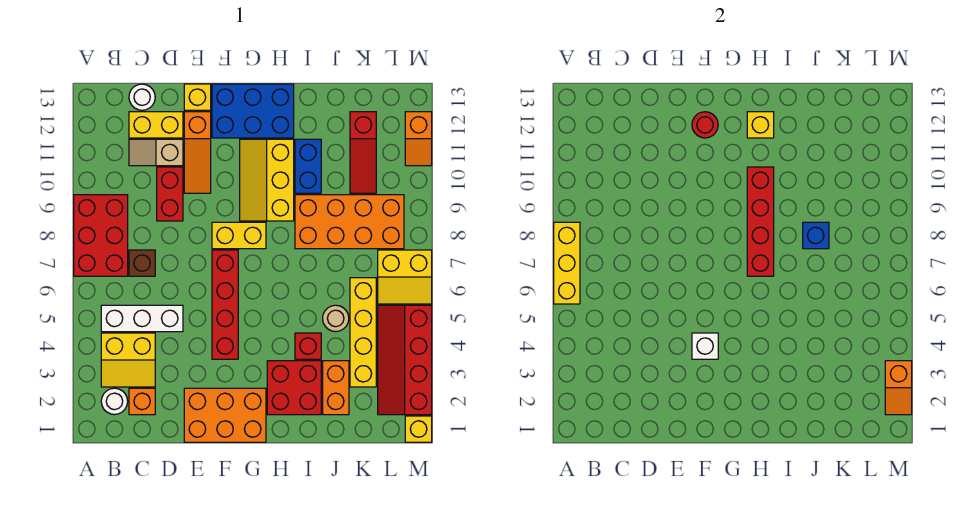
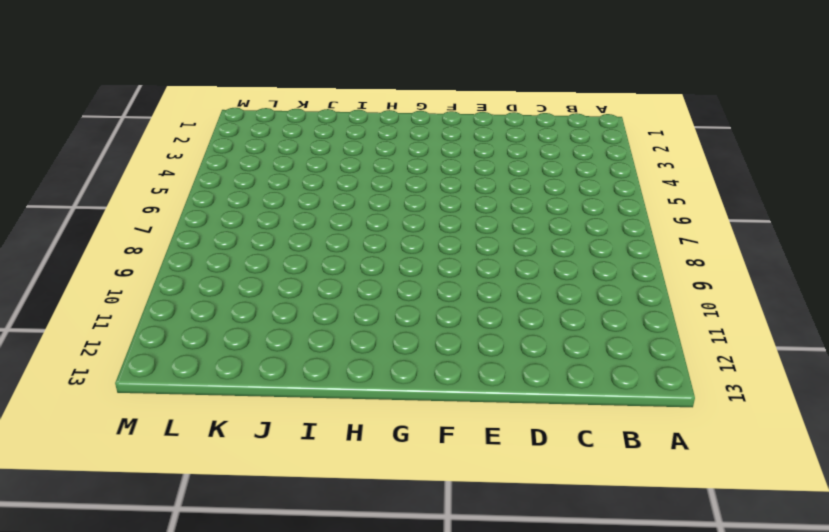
none -> red 2x3 brick [74,195,128,276]
none -> white 1x1 round brick [101,388,128,415]
none -> yellow 2x2 slope [101,333,155,387]
none -> white 1x3 brick [101,305,183,332]

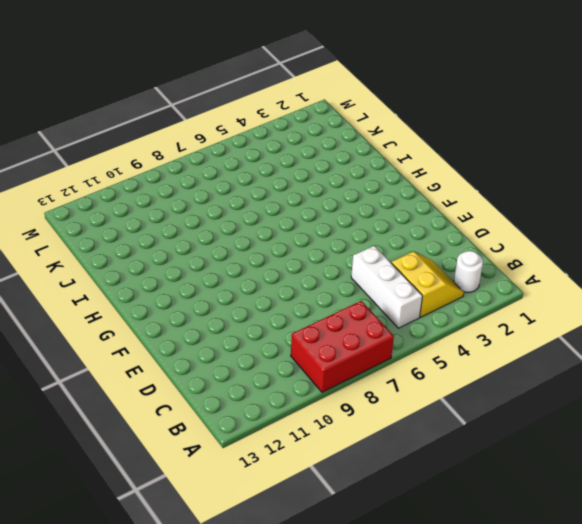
none -> orange 1x1 brick [129,388,155,415]
none -> brown 1x1 brick [129,250,155,276]
none -> tan 1x2 slope [129,139,183,166]
none -> yellow 1x2 brick [129,112,183,138]

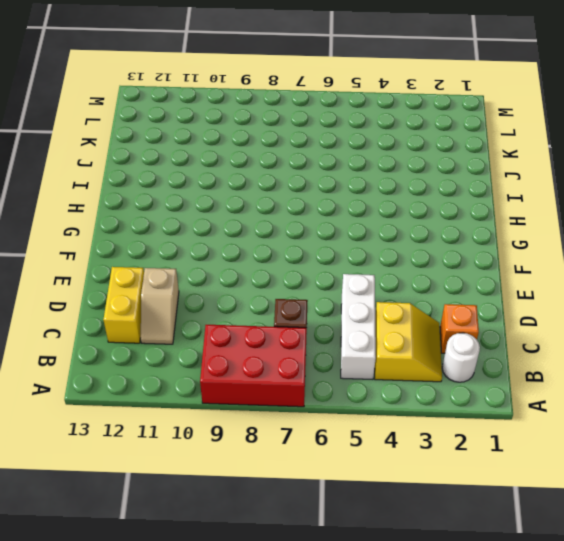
none -> white 1x1 round brick [129,84,155,110]
none -> red 1x2 brick [157,167,183,221]
none -> orange 2x3 brick [184,388,266,442]
none -> orange 1x3 slope [184,112,211,193]

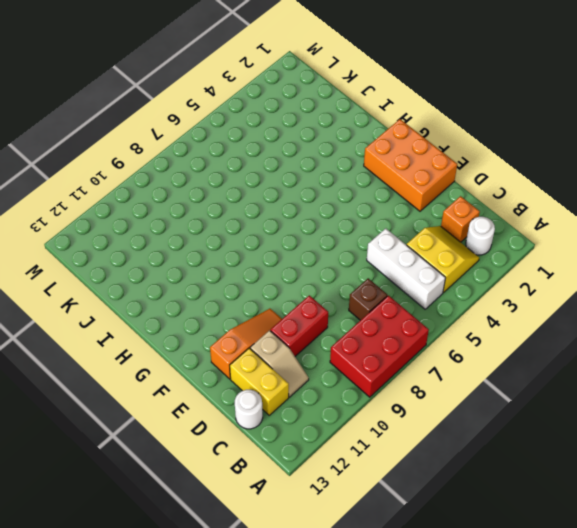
none -> yellow 1x1 brick [184,84,211,110]
none -> red 1x4 brick [212,250,238,359]
none -> yellow 1x2 brick [212,222,266,249]
none -> blue 2x3 brick [212,84,294,138]

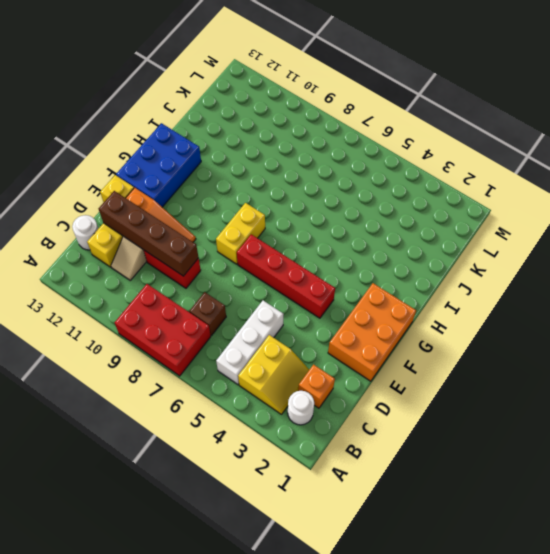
brown 1x4 brick [98,191,199,276] -> none
none -> yellow 2x3 slope [240,139,294,221]
none -> red 2x2 brick [267,361,321,415]
none -> red 1x1 brick [295,333,321,359]
none -> orange 2x4 brick [295,195,404,249]

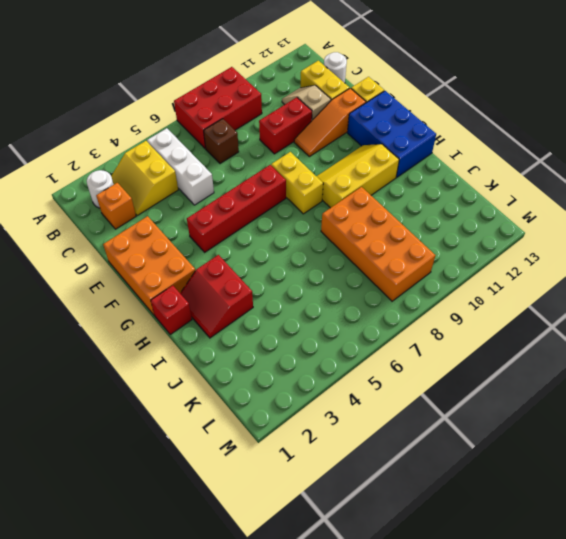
red 1x1 brick [151,286,192,334] -> red 1x1 brick moved to [295,333,321,359]
red 2x2 slope [180,255,253,338] -> red 2x2 brick [267,361,321,415]
none -> blue 1x2 brick [295,139,321,193]
none -> orange 1x2 brick [323,361,349,415]
none -> tan 1x1 round brick [323,305,349,332]
none -> yellow 1x4 brick [350,278,376,387]

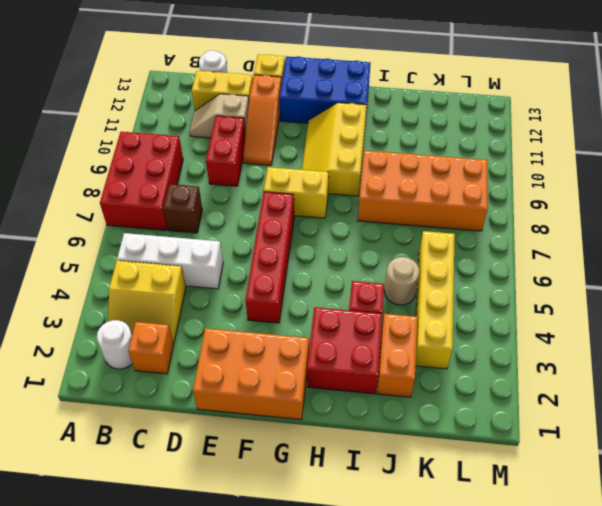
none -> blue 1x2 brick [295,139,321,193]
none -> red 1x3 slope [350,112,376,193]
none -> red 2x4 slope [378,305,432,415]
none -> yellow 2x2 slope [378,250,432,304]

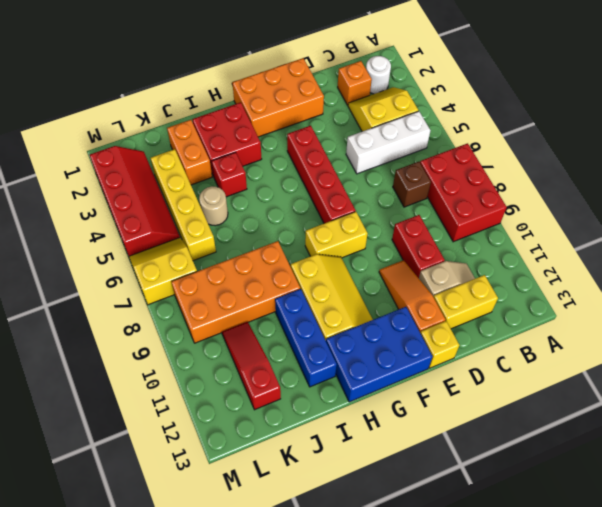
blue 1x3 brick [275,289,337,387] -> blue 1x2 brick [295,139,321,193]
none -> white 1x1 round brick [129,84,155,110]
none -> yellow 1x1 brick [405,416,432,442]
none -> orange 1x2 slope [405,112,432,166]
none -> yellow 1x3 brick [554,222,580,304]

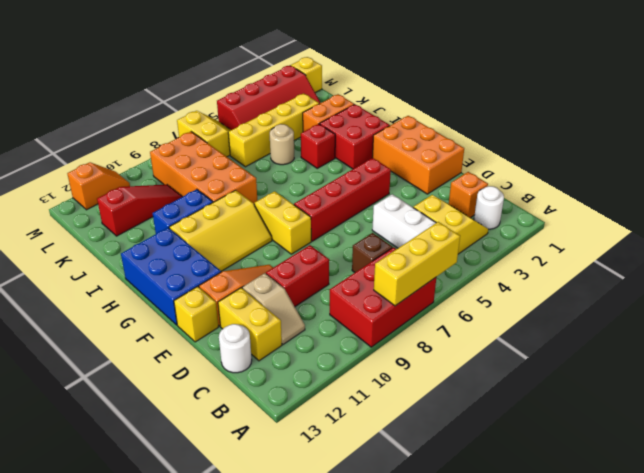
none -> white 1x1 brick [692,333,718,359]
none -> red 1x1 round brick [692,112,718,138]
none -> red 1x4 brick [747,167,774,276]
none -> yellow 1x1 brick [747,112,774,138]

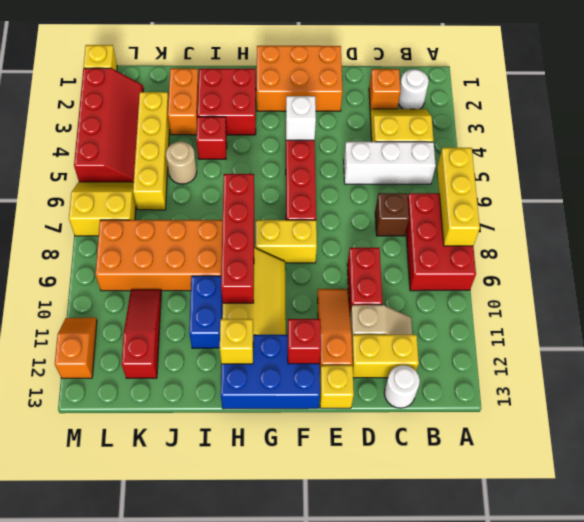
red 1x1 brick [288,319,321,364] -> red 1x1 round brick [692,112,718,138]
none -> blue 1x1 brick [803,222,829,249]
none -> orange 1x2 slope [885,361,912,415]

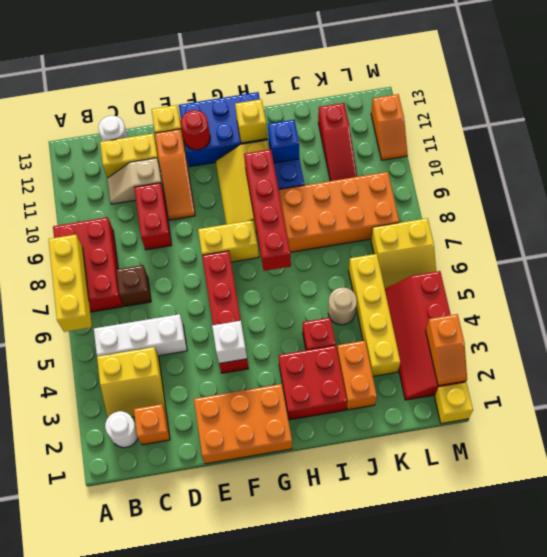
blue 1x1 brick [268,120,299,163] -> blue 1x1 brick moved to [803,222,829,249]

